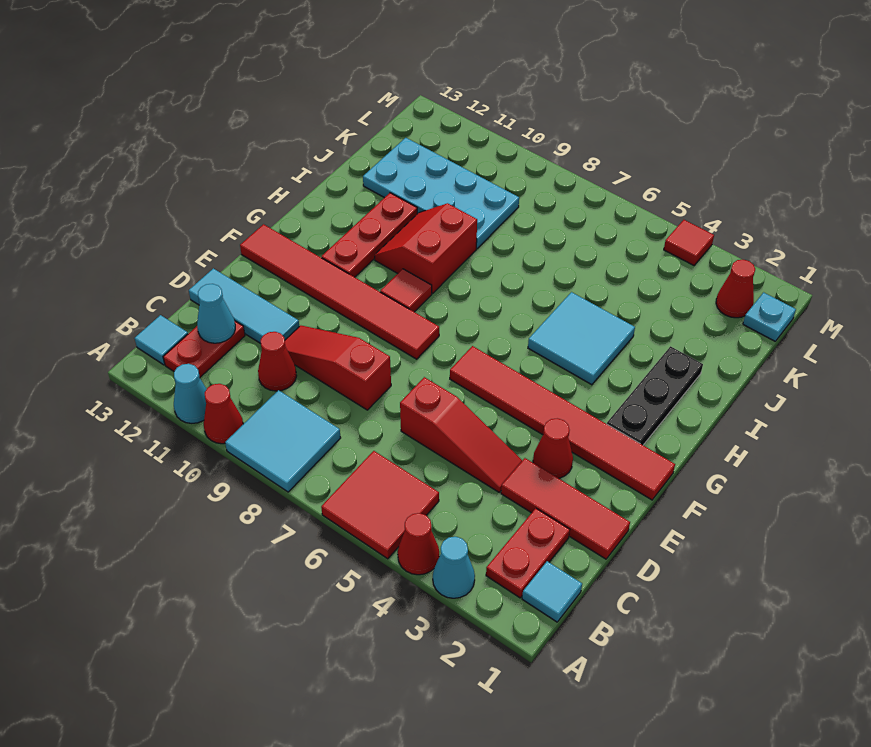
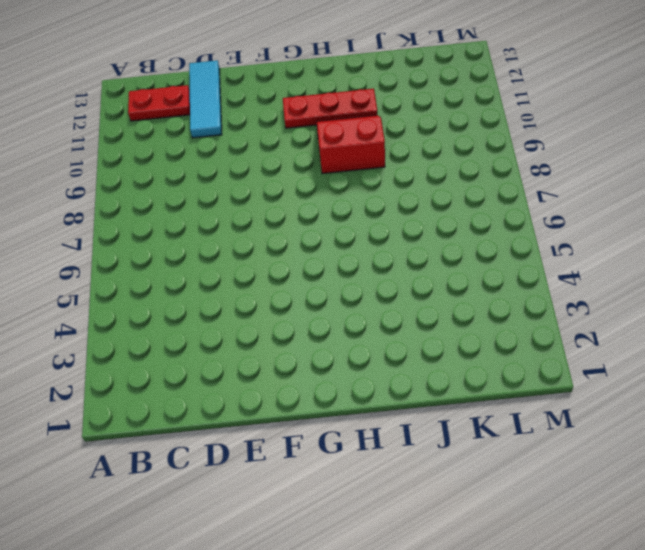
none -> cyan 1x1 cone [433,537,475,598]
none -> red 1x1 cone [398,513,439,575]
none -> red 2x2 tile [321,451,439,559]

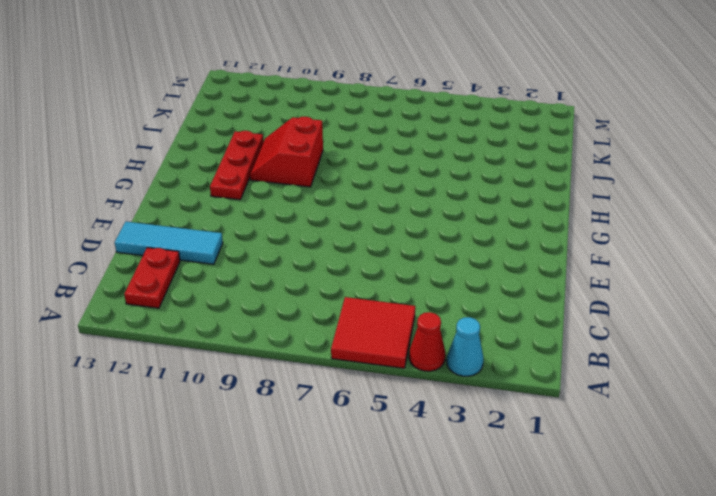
none -> cyan 2x2 tile [225,390,341,492]
none -> red 1x1 cone [204,384,243,444]
none -> cyan 1x1 cone [174,364,206,423]

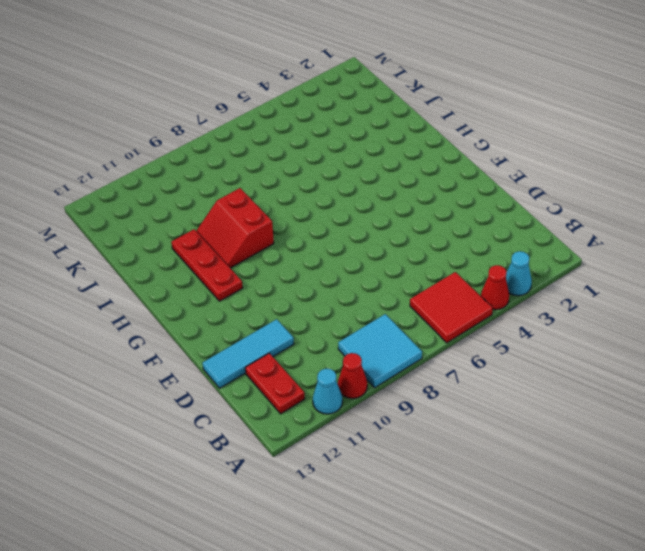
none -> cyan 1x1 tile [522,561,582,622]
none -> red 1x2 plate [486,508,570,598]
none -> cyan 1x1 tile [134,315,188,365]

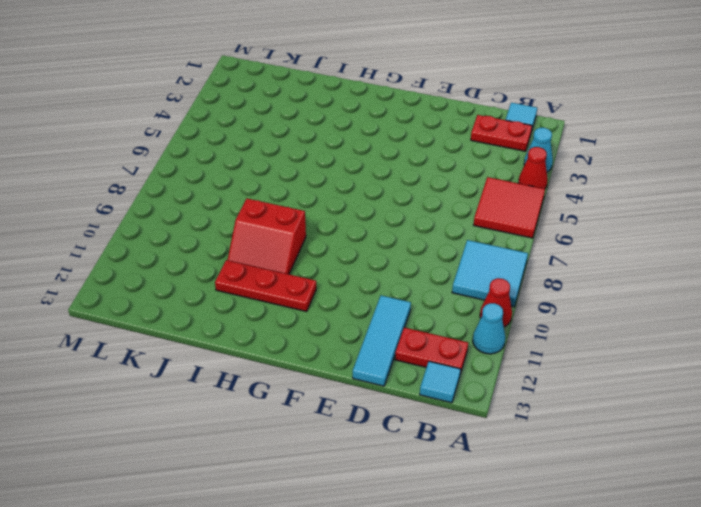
none -> red 1x1 cone [258,332,297,391]
none -> red 1x3 tile [501,458,630,559]
none -> red 1x3 slope [400,377,522,492]

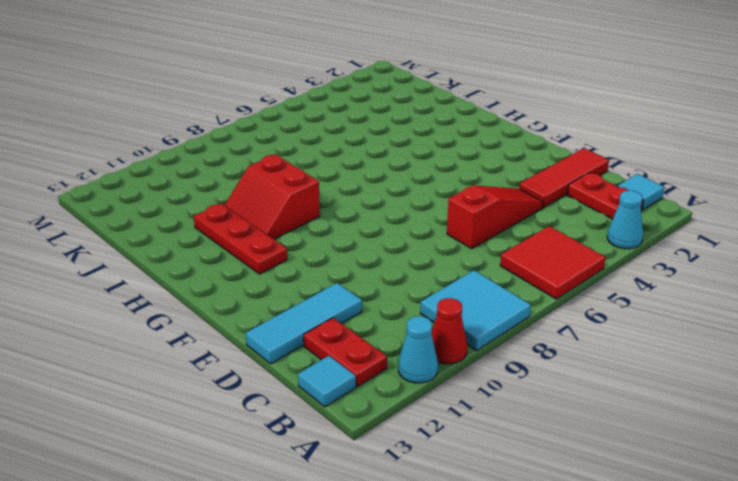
none -> red 1x1 cone [398,513,439,575]
none -> red 1x1 cone [258,332,297,391]
none -> red 1x3 slope [285,325,391,410]

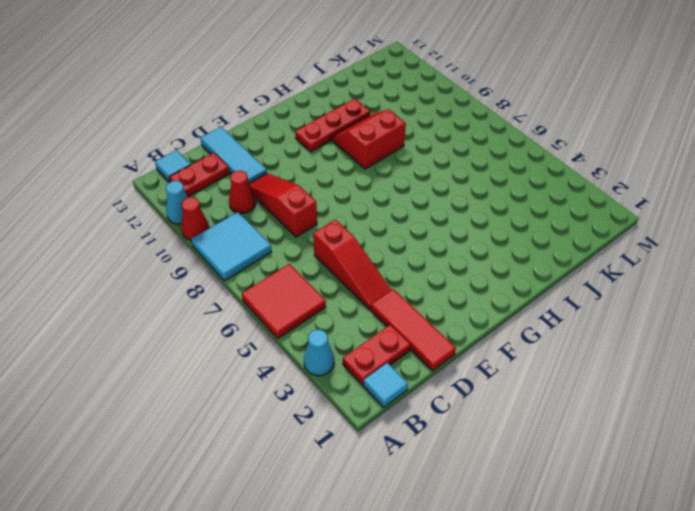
none -> red 1x1 cone [398,513,439,575]
none -> red 1x1 cone [533,418,573,478]
none -> red 1x6 tile [450,346,675,500]

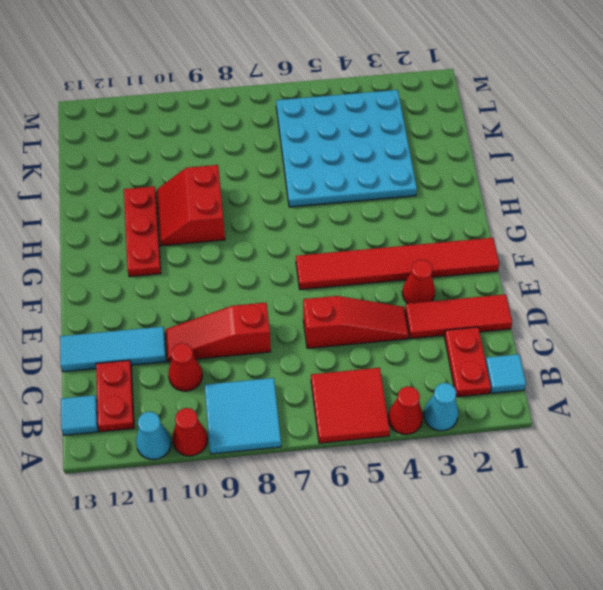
cyan 4x4 plate [276,90,417,207] -> cyan 2x2 tile [528,292,635,385]
none -> red 1x6 tile [240,224,439,359]
none -> black 1x3 plate [607,346,703,445]
none -> red 1x1 tile [380,269,432,312]

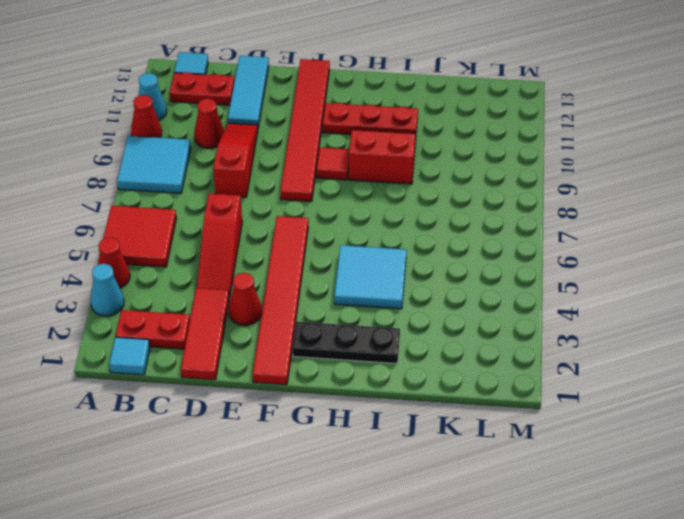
none -> cyan 2x4 plate [363,138,519,248]
none -> cyan 1x1 plate [743,292,796,341]
none -> red 1x1 cone [716,260,755,318]

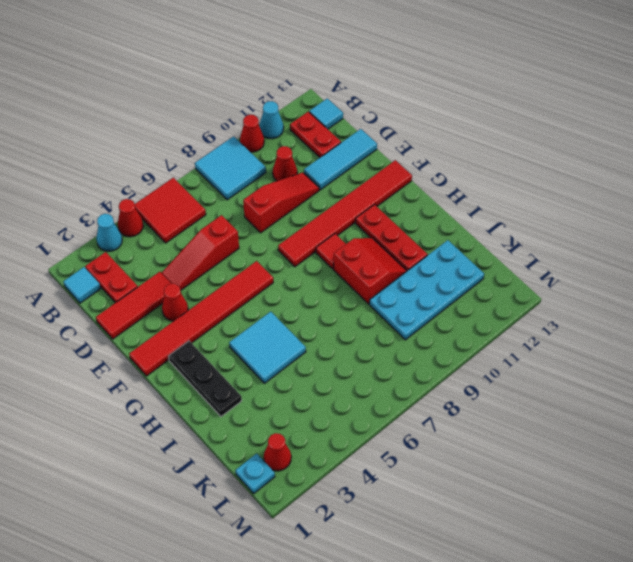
none -> red 1x1 tile [664,220,714,265]
none -> cyan 1x1 cone [197,284,235,343]

